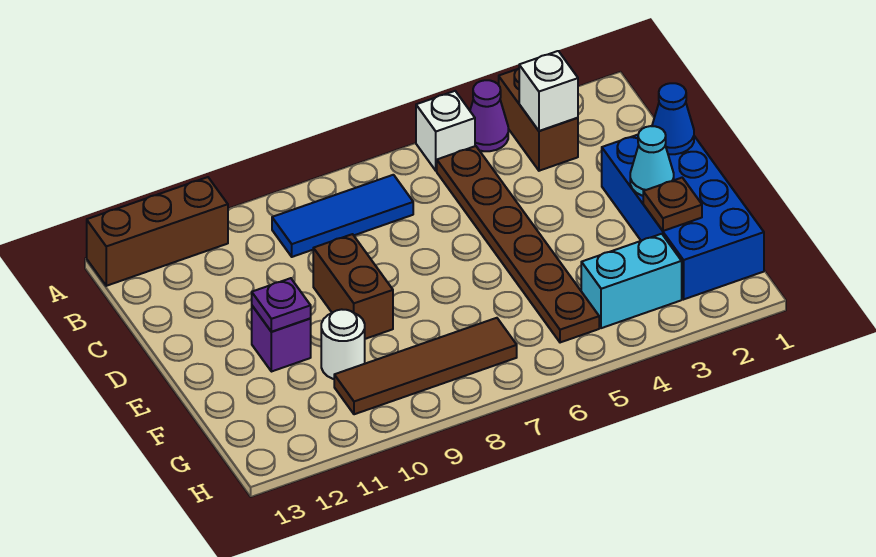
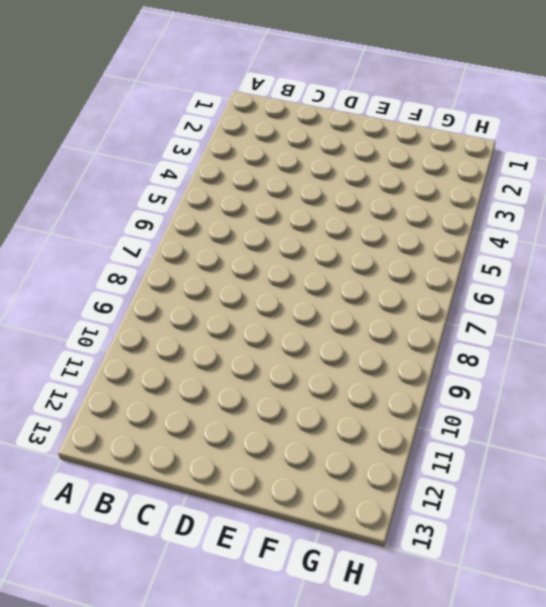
none -> brown 1x2 brick [499,69,578,171]
none -> purple 1x1 cone [470,80,508,151]
none -> white 1x1 brick [416,91,475,171]

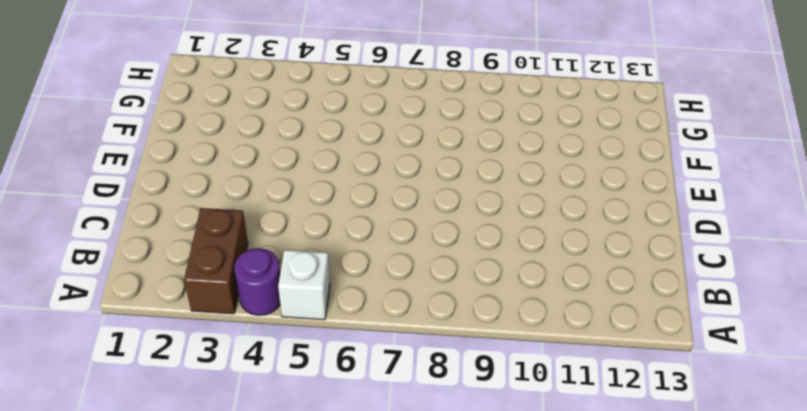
purple 1x1 round brick [235,248,280,315] -> purple 1x1 cone [470,80,508,151]
none -> brown 1x3 brick [87,177,228,286]
none -> brown 1x6 plate [437,146,599,343]
none -> blue 1x3 tile [272,175,413,257]

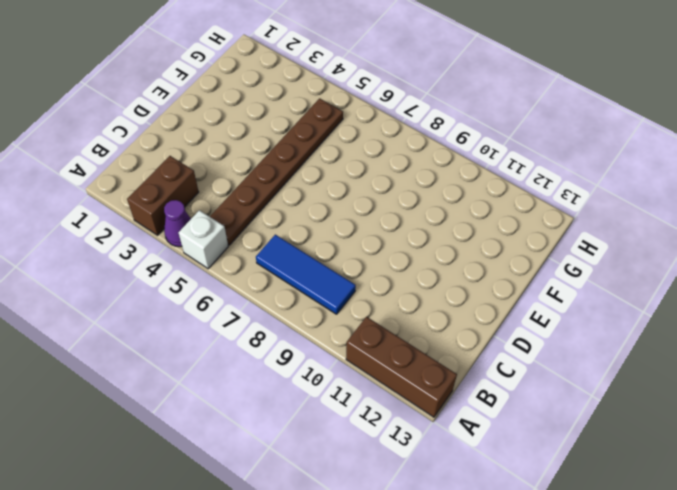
none -> blue 2x4 brick [602,135,764,299]
none -> brown 1x2 brick [313,234,393,339]
none -> purple 1x1 brick [252,306,311,372]

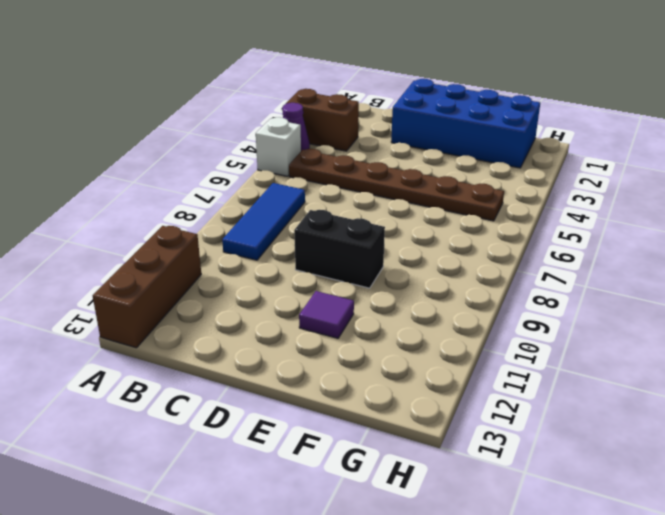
black 1x2 brick [294,210,385,288] -> brown 1x2 brick [313,234,393,339]
purple 1x1 tile [299,291,354,338] -> purple 1x1 brick [252,306,311,372]
none -> white 1x1 round brick [321,309,365,379]
none -> cyan 1x2 brick [581,234,682,328]
none -> brown 1x4 tile [334,318,517,414]

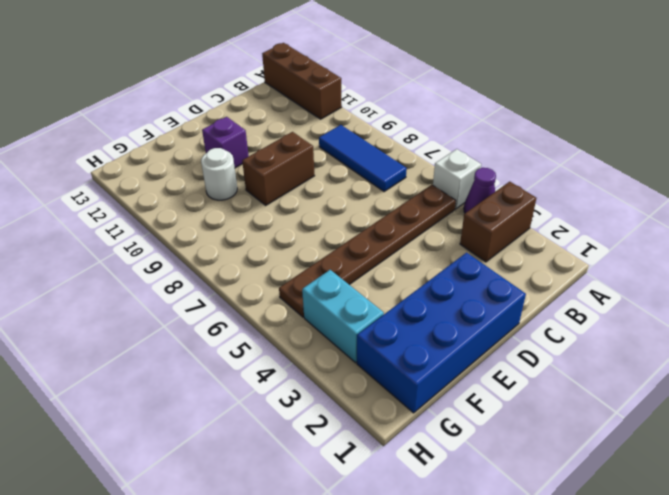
none -> brown 1x4 tile [334,318,517,414]
none -> white 1x1 brick [519,51,578,131]
none -> blue 1x1 cone [652,83,694,154]

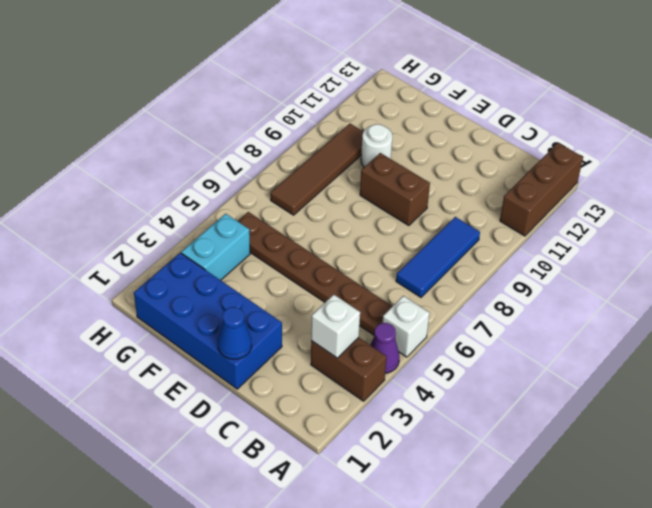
none -> purple 1x1 brick [252,306,311,372]
none -> cyan 1x1 cone [630,126,674,196]
none -> purple 1x1 plate [252,278,311,332]

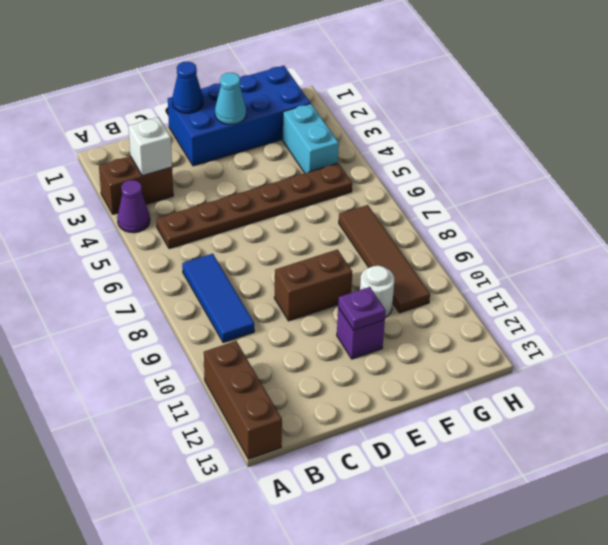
none -> white 1x1 brick [416,91,475,171]
none -> brown 1x1 plate [643,178,702,231]

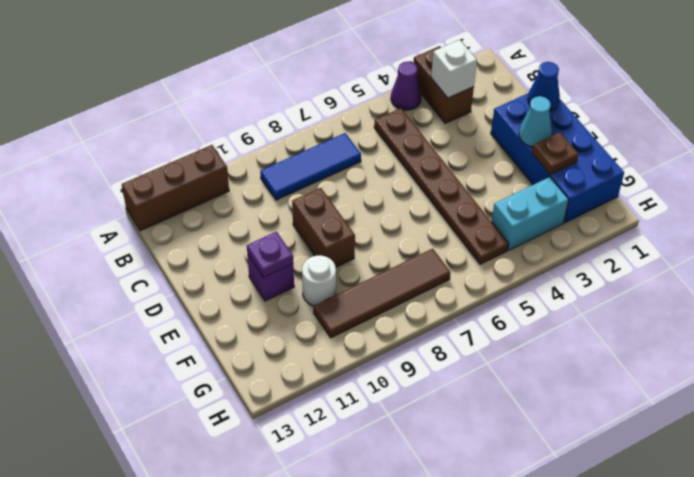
none -> white 1x1 brick [416,91,475,171]

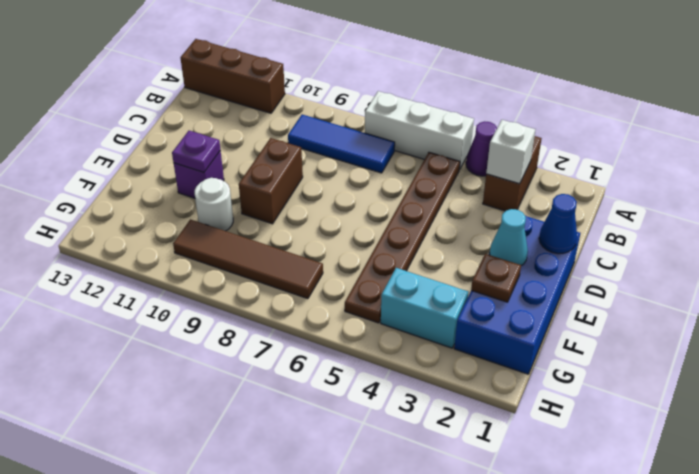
white 1x3 brick [365,91,474,170] -> white 1x1 brick [416,91,475,171]

